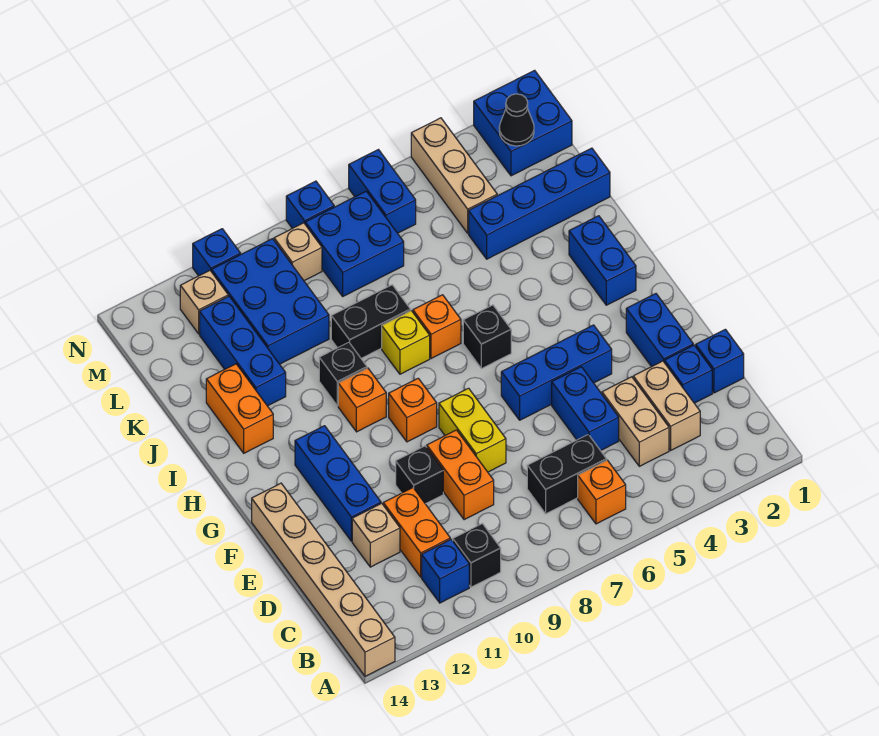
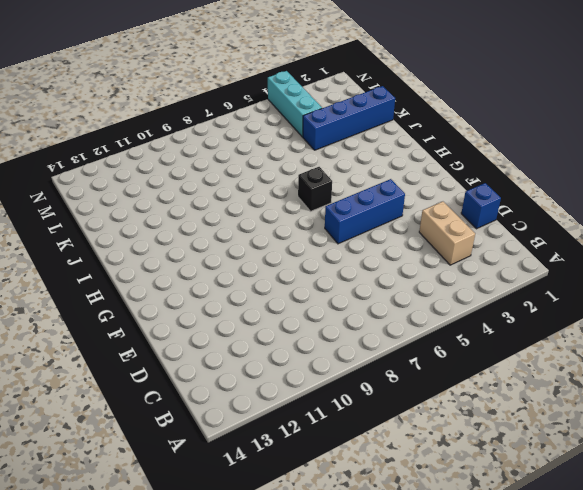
cyan 1x3 brick [268,71,322,137] -> tan 1x3 brick [411,118,497,233]
none -> tan 1x6 brick [252,483,395,676]
none -> orange 1x1 brick [578,460,626,524]
none -> black 1x1 brick [453,524,501,587]
none -> blue 1x1 brick [422,539,469,603]

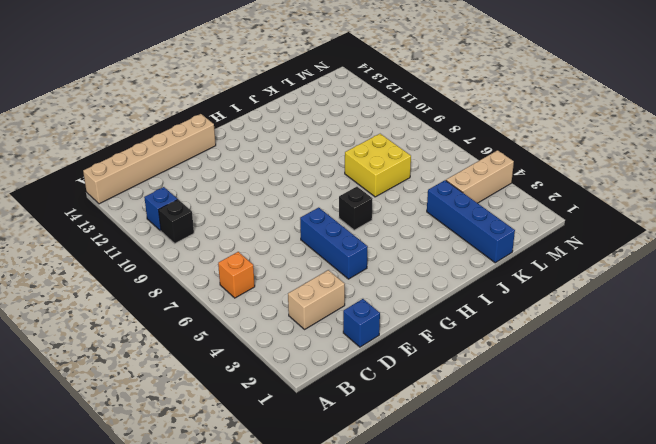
yellow 2x2 brick [345,134,411,197] -> black 1x2 brick [331,285,411,358]
none -> tan 1x2 brick [602,377,669,466]
none -> black 1x2 brick [527,434,607,514]
none -> orange 1x2 brick [383,488,450,577]
none -> blue 1x1 brick [665,345,712,403]

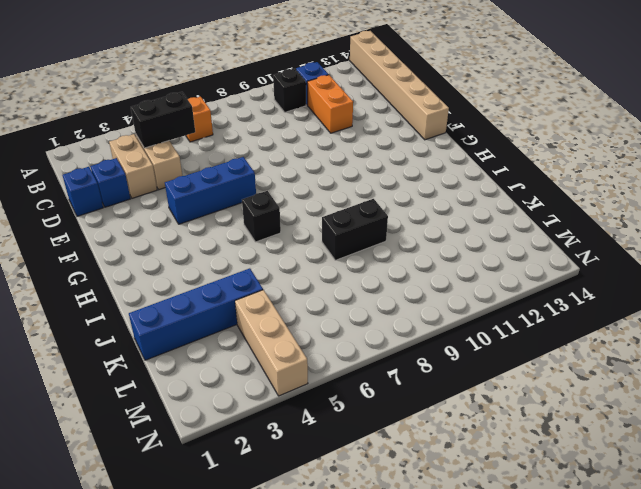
black 1x2 brick [131,92,195,148] -> black 1x2 brick moved to [527,434,607,514]
none -> blue 1x2 brick [552,367,619,451]
none -> orange 1x2 brick [427,430,494,520]
none -> tan 1x1 brick [352,503,400,567]
none -> blue 1x2 brick [626,294,693,367]

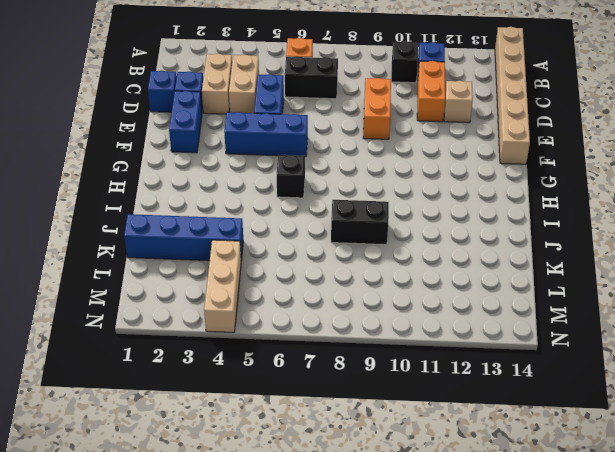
none -> yellow 1x2 brick [439,388,506,472]
none -> black 1x1 brick [396,446,443,504]
none -> blue 1x3 brick [295,426,381,541]
none -> orange 1x1 brick [389,378,437,442]

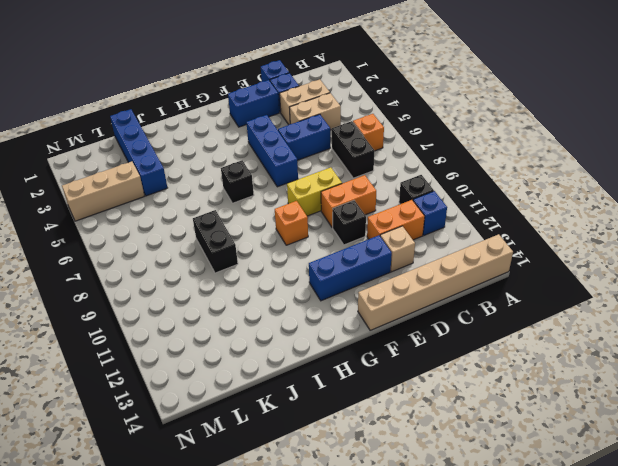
none -> blue 1x2 brick [569,216,636,305]
none -> orange 1x1 brick [338,368,386,432]
none -> orange 1x1 brick [413,295,461,359]
none -> yellow 1x1 brick [382,311,430,374]

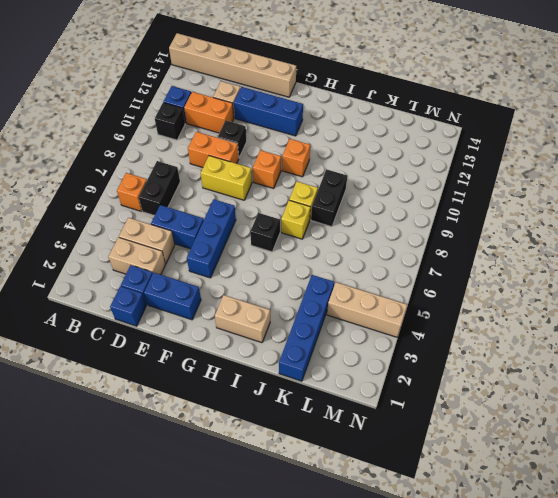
tan 1x2 brick [215,295,270,343] -> blue 1x2 brick [569,216,636,305]
yellow 1x1 brick [281,200,310,239] -> orange 1x1 brick [413,295,461,359]
none -> black 1x1 brick [319,342,367,406]
none -> orange 1x2 brick [206,364,273,453]
none -> blue 1x3 brick [200,296,286,406]
none -> blue 2x3 brick [212,239,329,364]

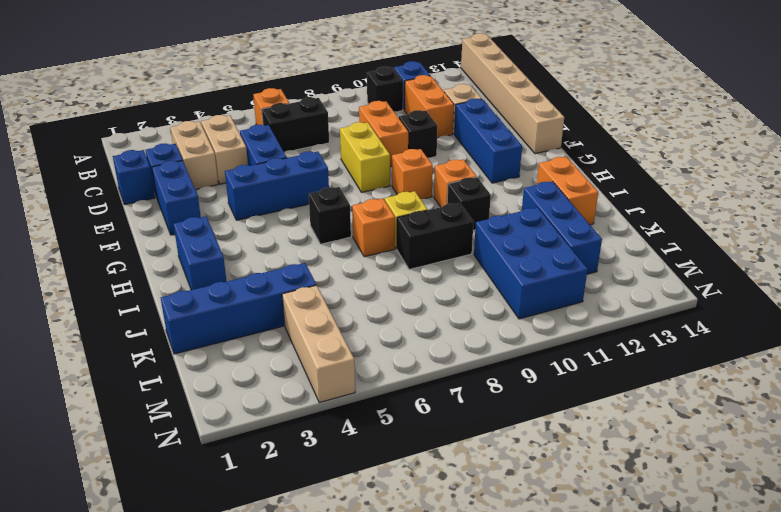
none -> blue 2x2 brick [305,191,404,296]
none -> blue 2x2 brick [474,70,572,176]
none -> blue 1x2 brick [349,150,416,233]
none -> tan 1x1 brick [274,223,322,281]

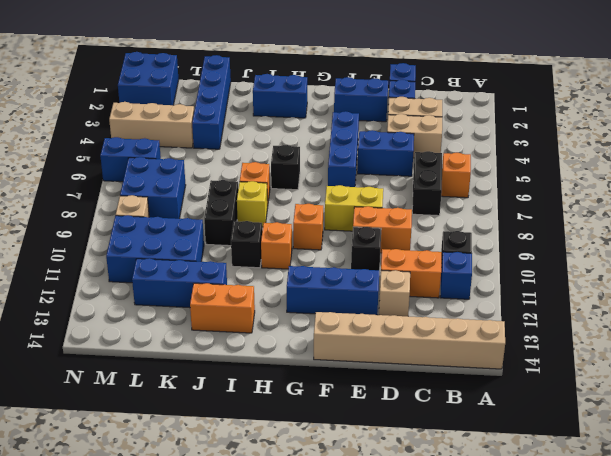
none -> tan 1x1 brick [180,271,228,334]
none -> blue 1x1 brick [286,181,334,228]
none -> blue 1x1 brick [193,229,241,276]
none -> black 1x1 cone [499,94,534,146]

